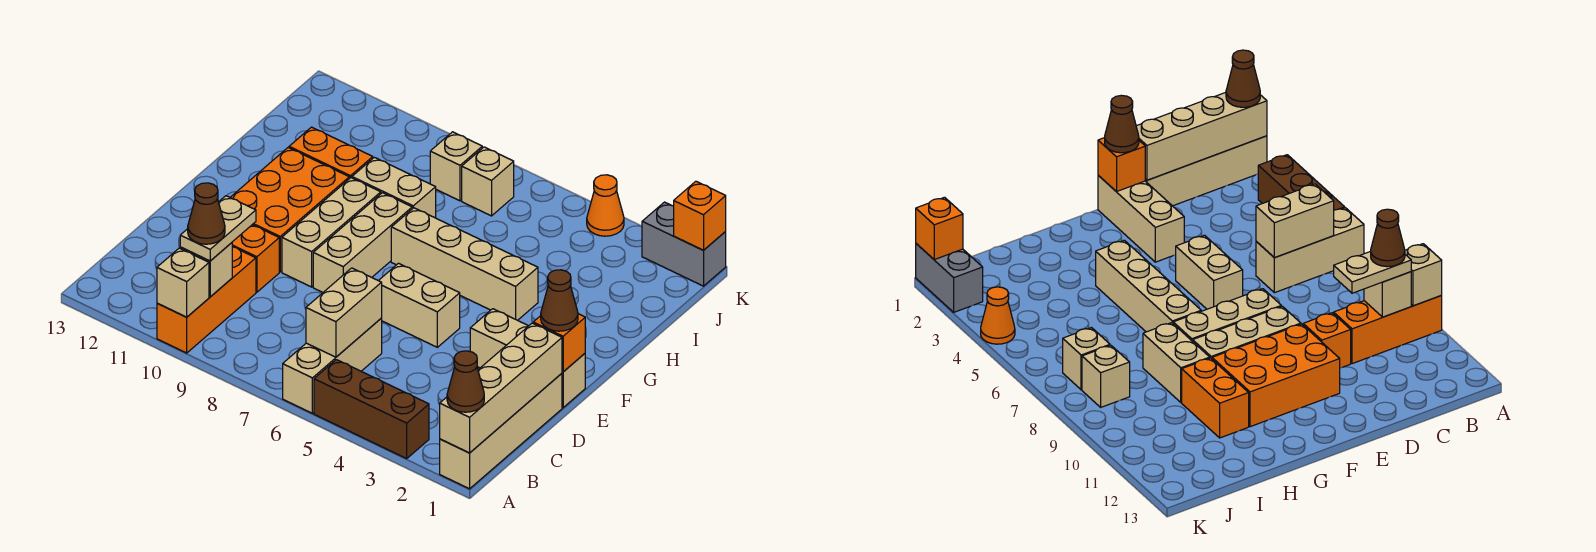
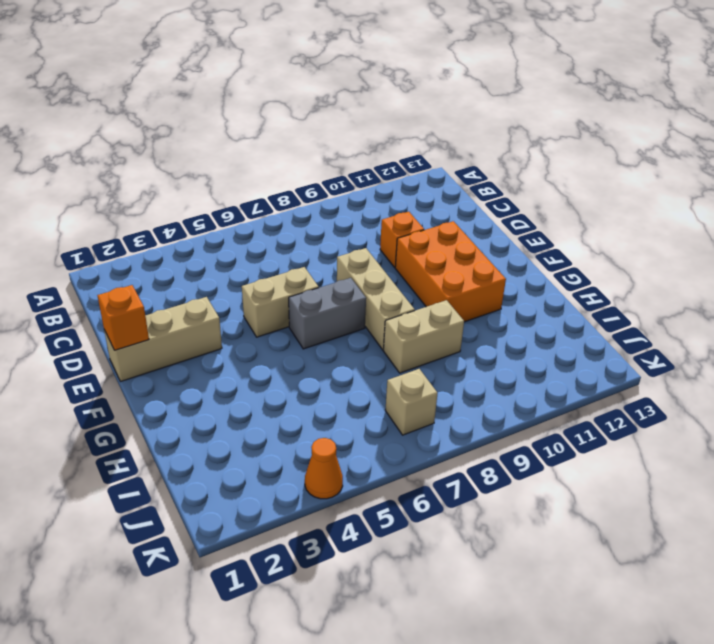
grey 1x2 brick [289,278,366,349] -> grey 1x2 brick moved to [642,202,726,286]
none -> tan 1x4 brick [440,373,562,489]
none -> brown 1x3 brick [314,360,429,459]
none -> tan 1x3 brick [283,318,382,413]

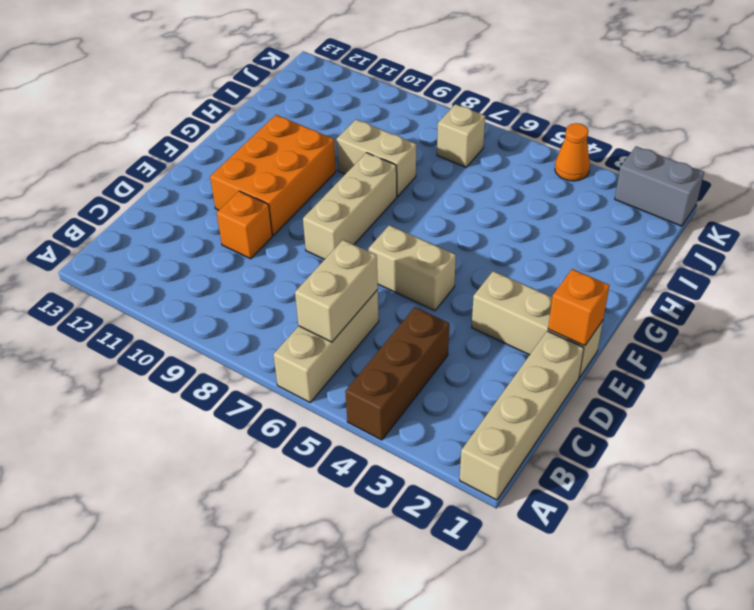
brown 1x3 brick [345,307,449,440] -> brown 1x3 brick turned to [314,360,429,459]
none -> orange 1x3 brick [157,247,256,353]
none -> tan 1x3 brick [282,178,381,287]
none -> tan 1x4 brick [391,208,538,320]

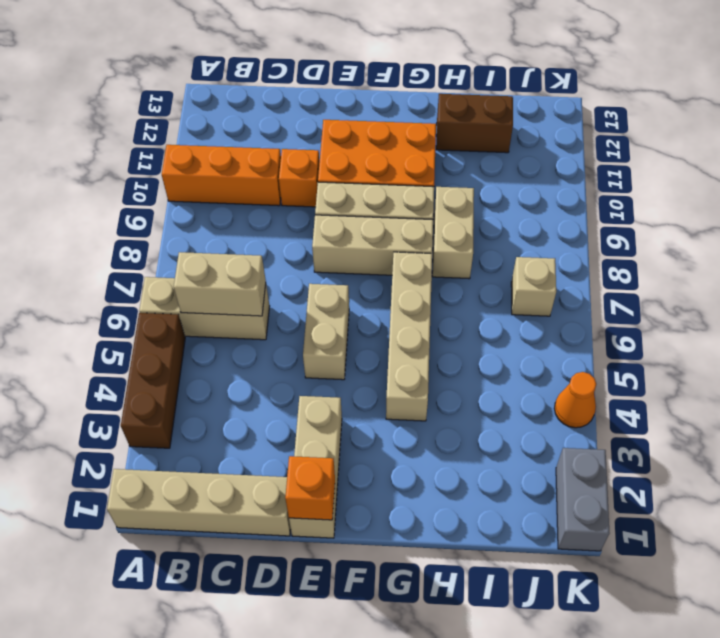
brown 1x2 brick [436,94,513,153] -> none
none -> orange 1x2 brick [289,127,373,179]
none -> tan 1x1 brick [430,132,482,201]
none -> tan 1x4 brick [440,323,562,453]

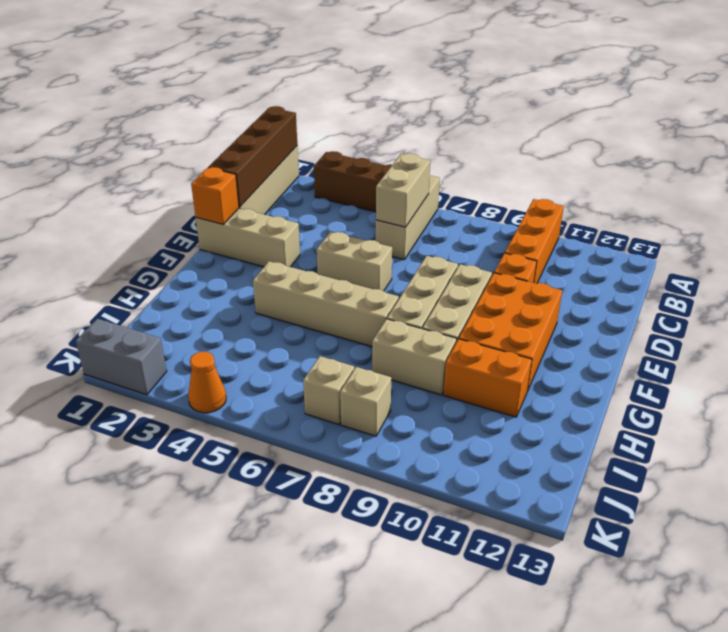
brown 1x4 brick [209,106,297,207] -> tan 1x4 brick [440,323,562,453]
none -> tan 1x1 brick [157,248,209,317]
none -> tan 1x1 brick [180,243,232,297]
none -> orange 1x1 brick [674,181,726,250]

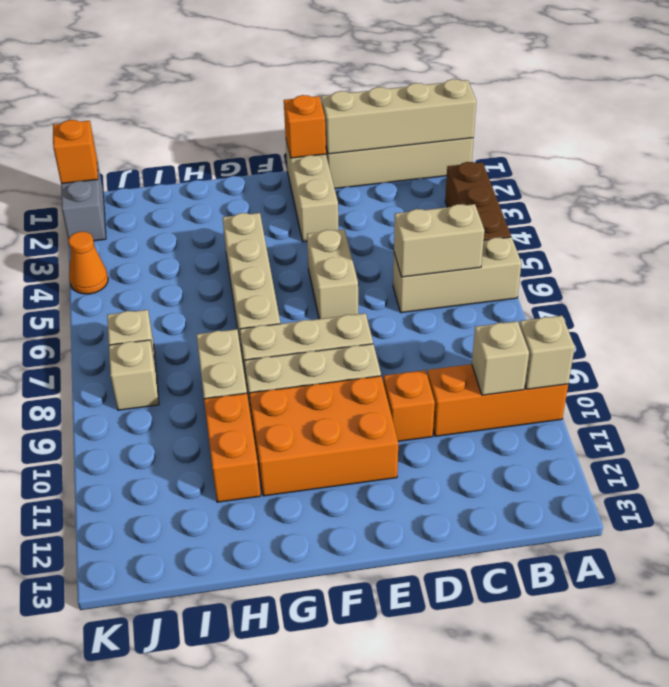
none -> brown 1x1 cone [447,351,484,412]
none -> tan 1x2 plate [180,196,256,261]
none -> brown 1x1 cone [541,270,578,331]

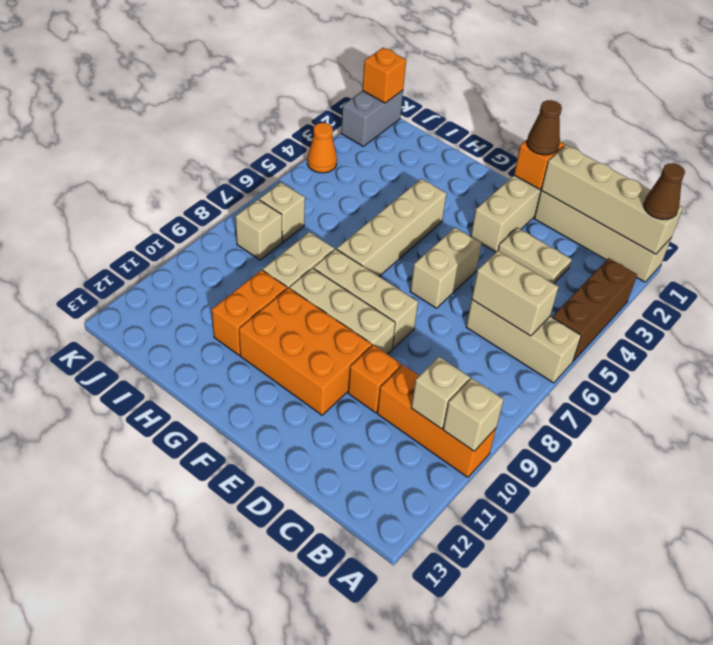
tan 1x2 plate [498,228,572,284] -> tan 1x2 plate moved to [180,196,256,261]
none -> brown 1x1 cone [188,183,225,244]

